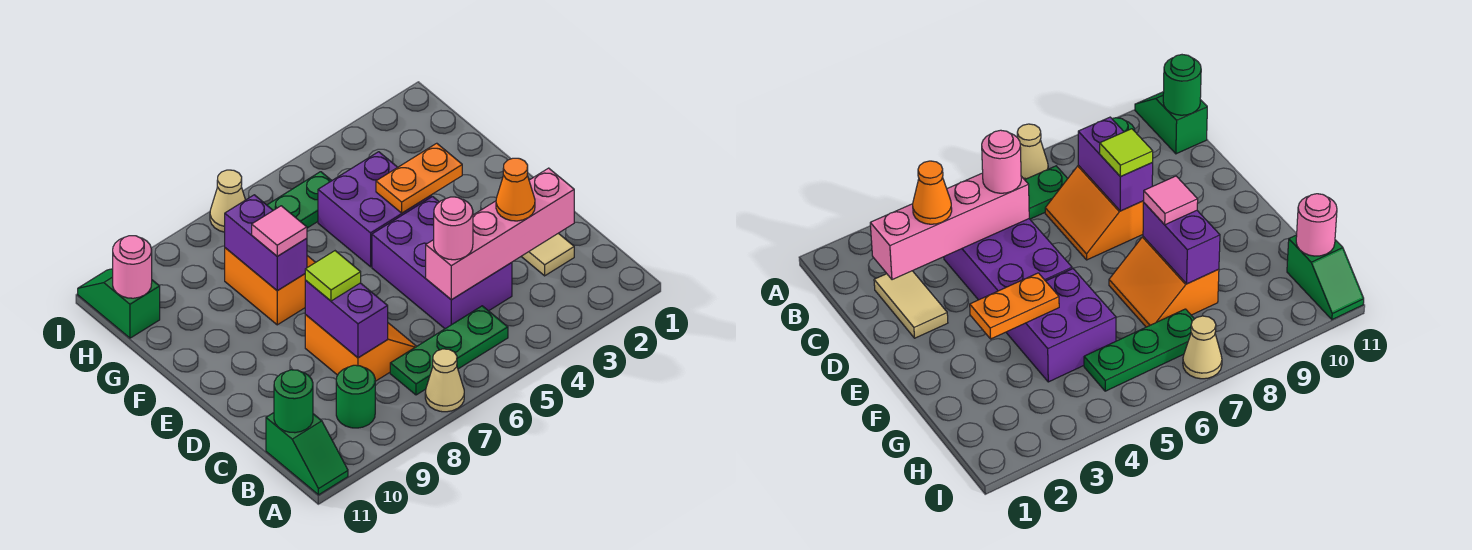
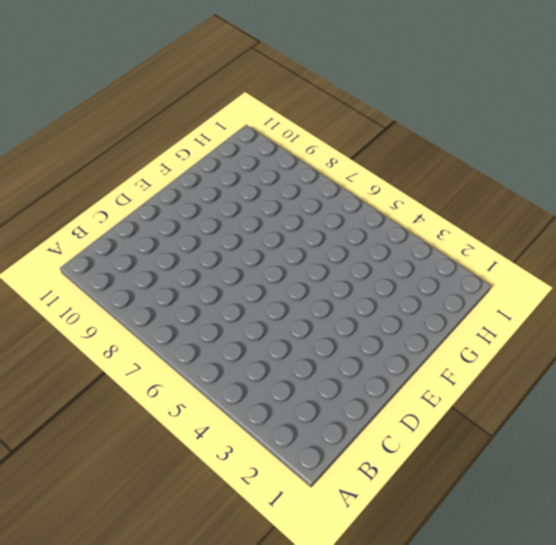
none -> tan 1x1 cone [425,349,464,412]
none -> green 1x2 slope [266,413,348,495]
none -> green 1x3 plate [390,306,508,395]

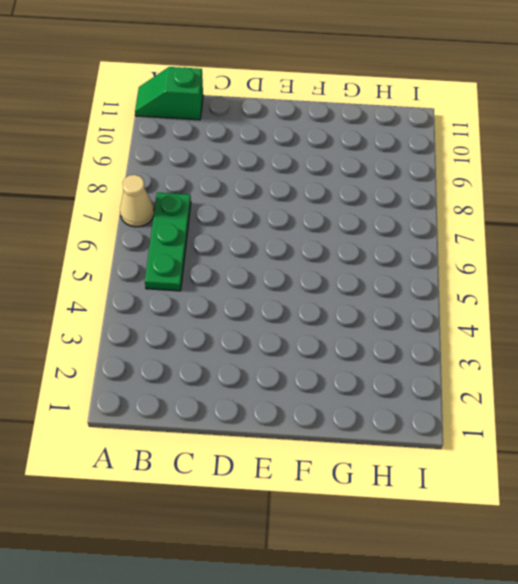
none -> green 1x1 round brick [336,365,375,428]
none -> tan 1x2 tile [521,233,574,276]
none -> purple 2x3 brick [372,197,512,329]

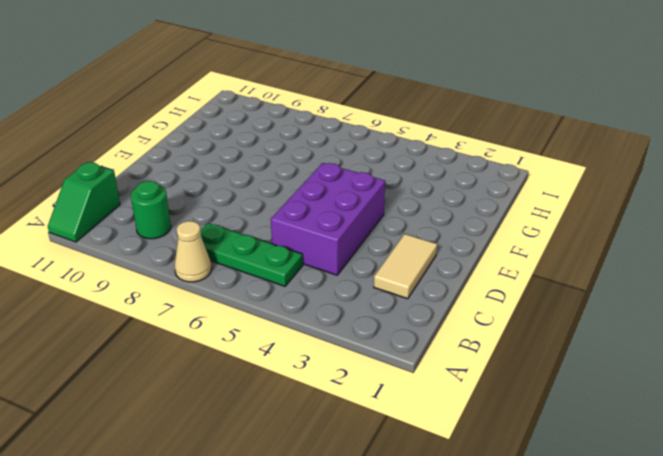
none -> orange 2x2 slope [305,315,416,381]
none -> purple 2x2 brick [318,152,431,267]
none -> orange 2x2 slope [225,248,315,325]

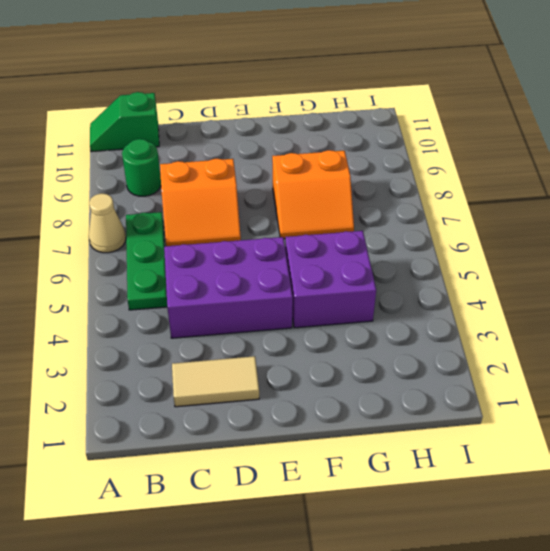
none -> green 1x3 plate [267,172,332,228]
none -> green 1x2 slope [78,269,160,338]
none -> tan 1x1 cone [210,170,245,232]

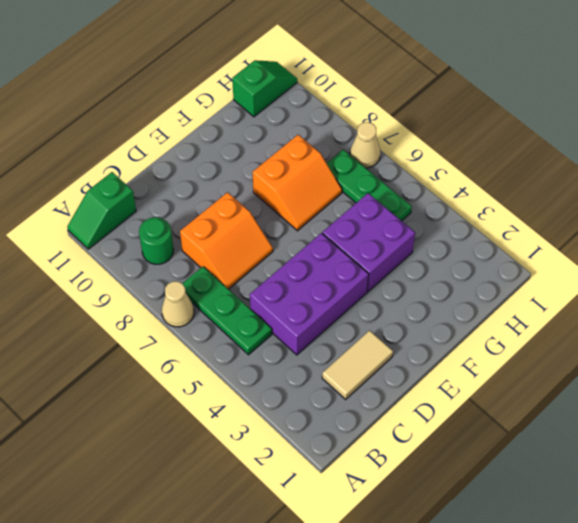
none -> green 1x1 round brick [274,370,313,433]
none -> pink 1x4 brick [426,168,574,300]
none -> purple 1x2 brick [305,281,388,358]

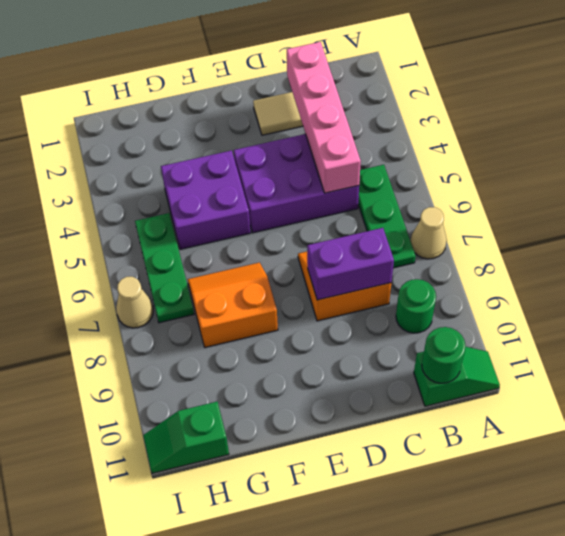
none -> orange 1x2 plate [376,143,462,213]
none -> purple 1x2 brick [225,195,307,291]
none -> pink 1x1 round brick [113,236,152,298]

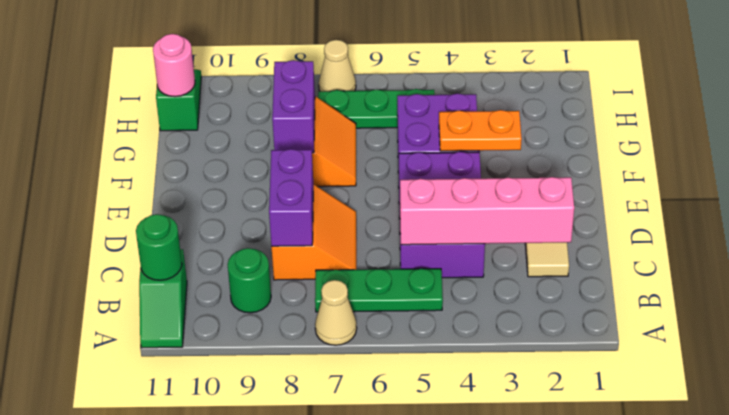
none -> orange 1x1 cone [496,158,535,221]
none -> pink 1x1 round brick [434,197,473,260]
none -> lime 1x1 tile [305,251,361,301]

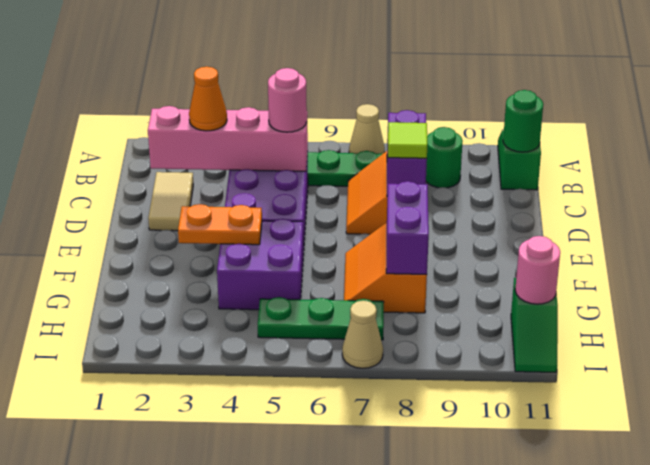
none -> pink 1x1 tile [252,206,307,256]

